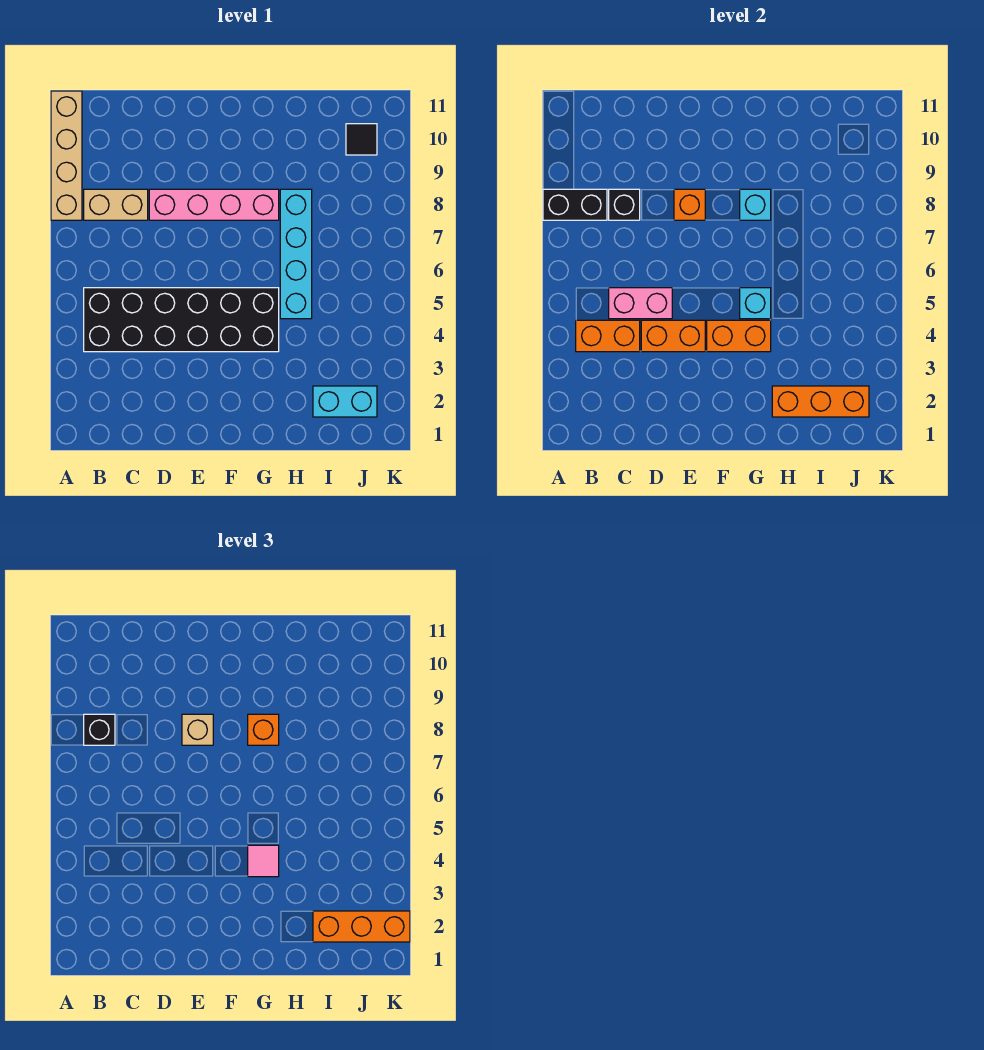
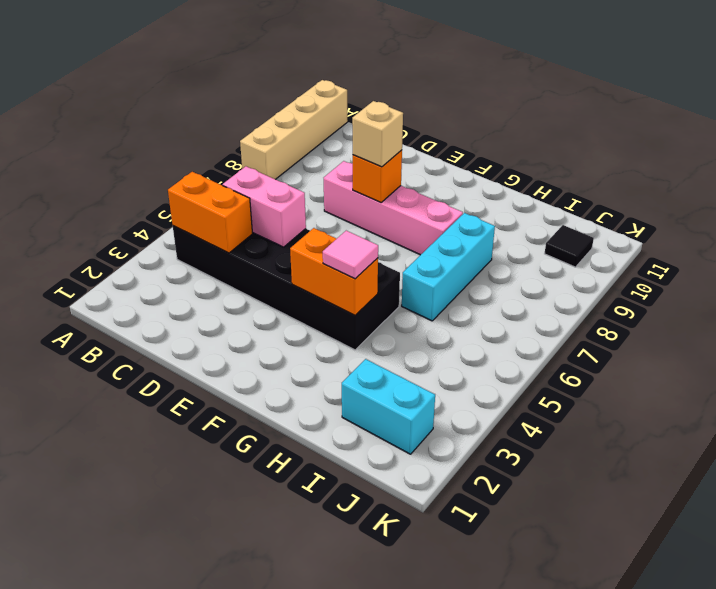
cyan 1x3 brick [402,213,495,321] -> cyan 1x4 brick [280,189,312,319]
none -> tan 1x2 brick [84,189,148,220]
none -> black 1x2 brick [543,189,607,220]
none -> black 1x1 brick [609,189,640,220]

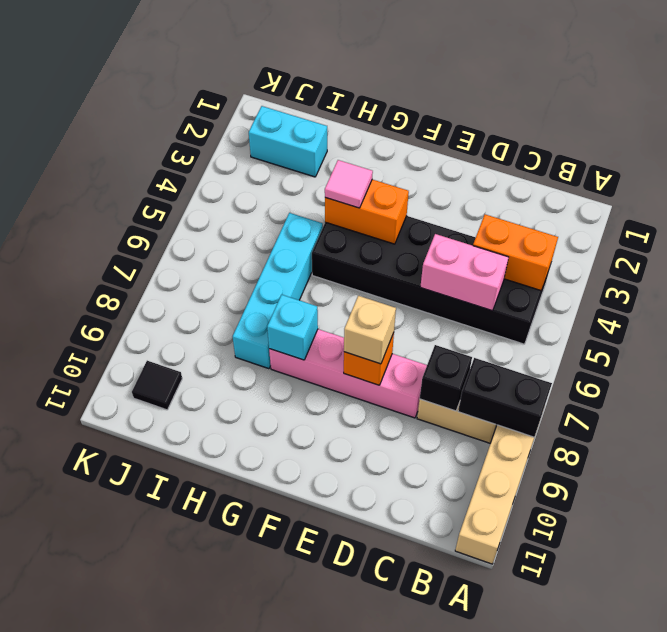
none -> orange 1x2 brick [641,320,705,352]
none -> cyan 1x1 brick [740,288,771,319]
none -> orange 1x3 brick [772,386,869,417]

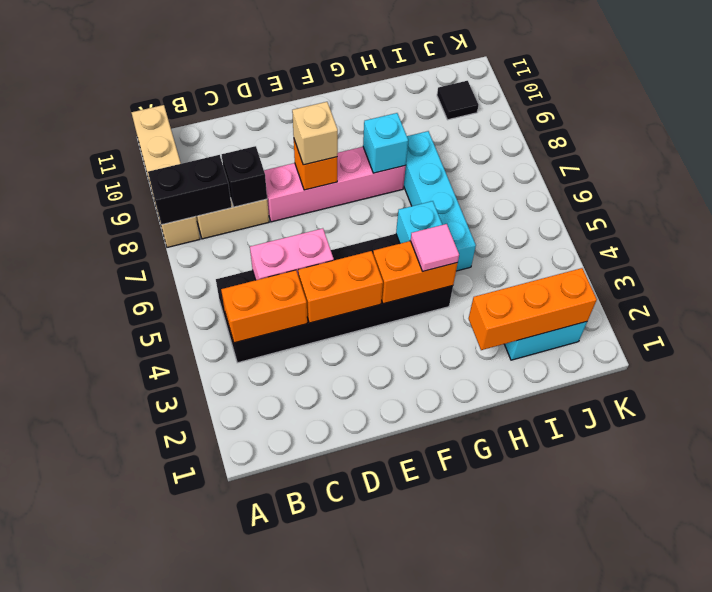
none -> black 1x1 brick [84,714,115,745]
none -> orange 1x1 brick [248,714,279,745]
none -> orange 1x3 brick [313,911,410,942]

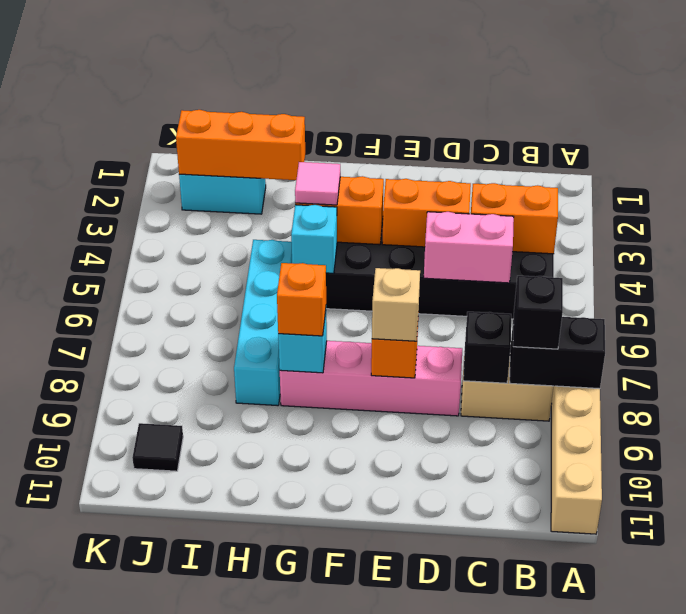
none -> orange 1x3 brick [313,911,410,942]

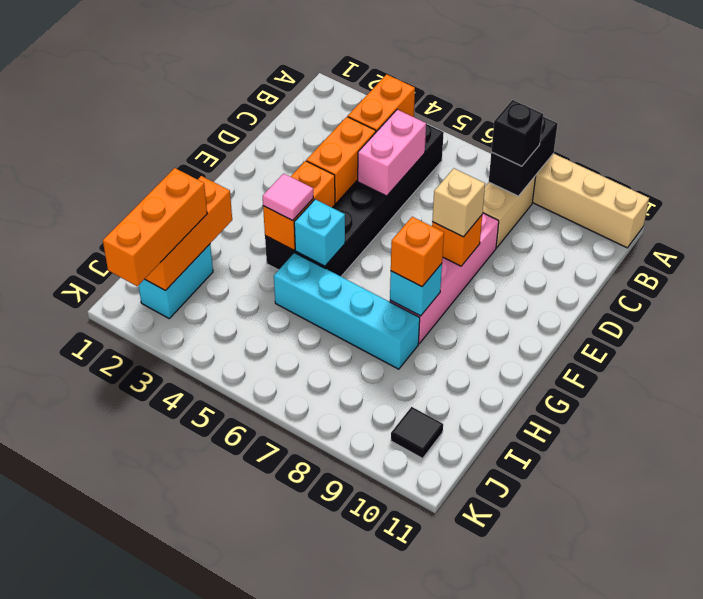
none -> black 1x1 brick [609,189,640,220]

